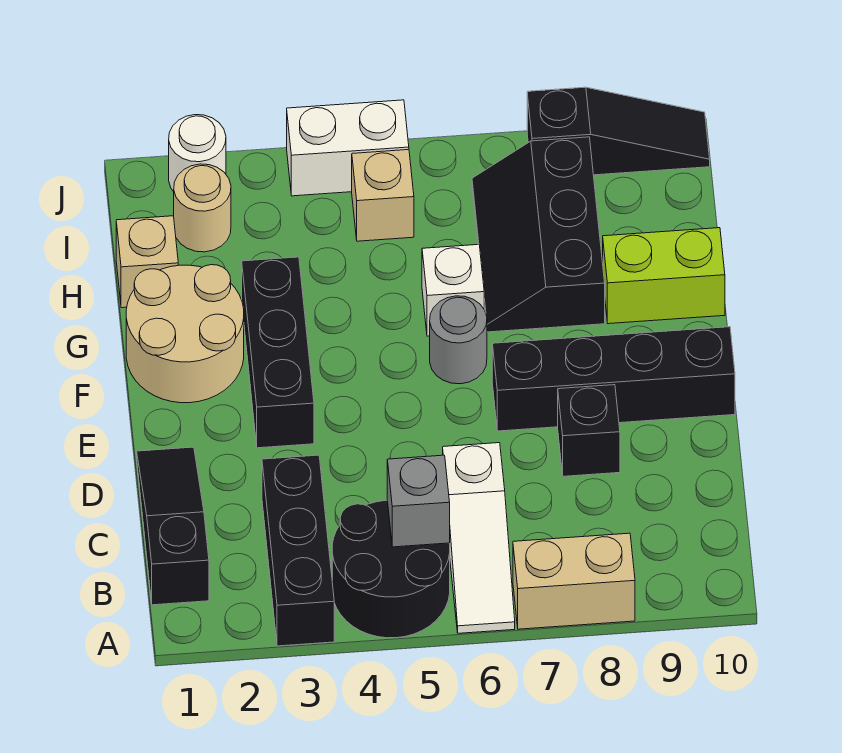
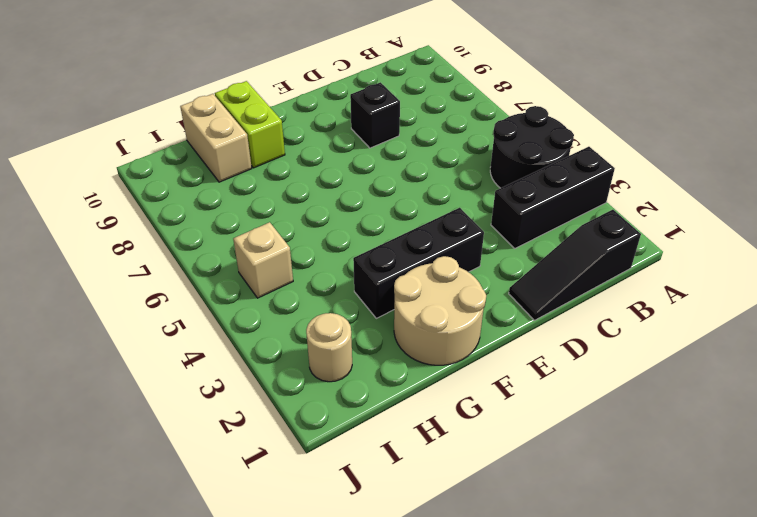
tan 1x2 brick [180,94,252,182] -> tan 1x2 brick moved to [513,533,635,629]
none -> white 1x3 slope [443,443,515,633]
none -> black 1x4 brick [492,327,735,431]
none -> grey 1x1 round brick [430,296,487,384]

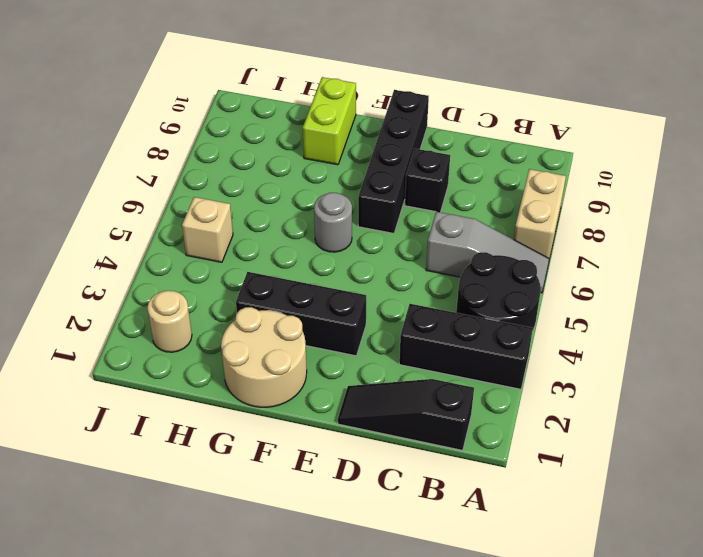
grey 1x3 slope [426,212,549,293] -> white 1x3 slope [443,443,515,633]
none -> white 1x1 brick [422,244,484,336]
none -> black 2x3 slope [472,137,605,332]
none -> tan 1x1 brick [116,216,178,308]

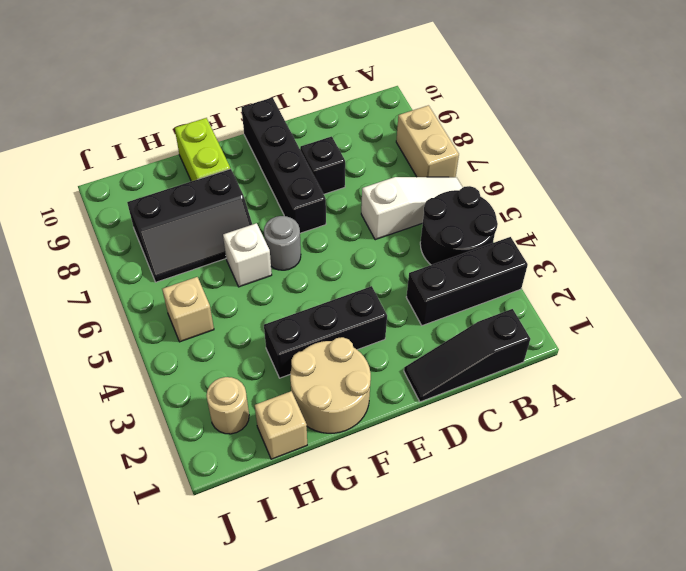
none -> white 1x1 round brick [169,115,226,191]
none -> white 1x2 brick [287,100,409,196]
none -> black 1x3 slope [527,87,710,175]

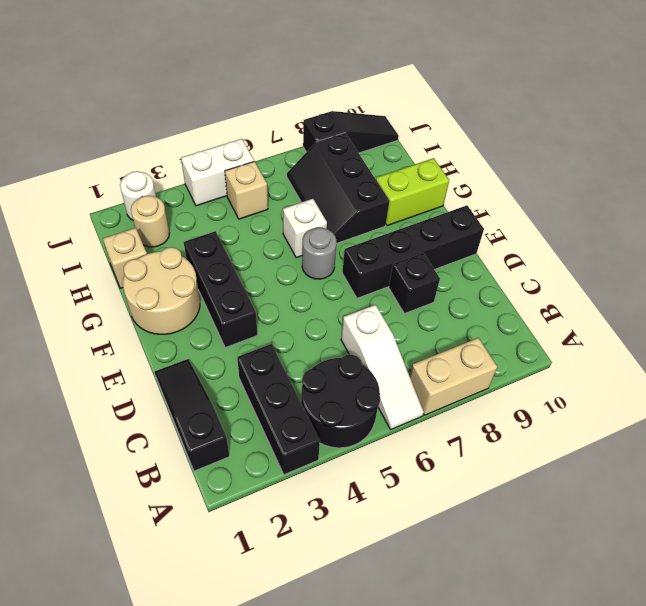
none -> grey 1x1 brick [387,455,450,547]

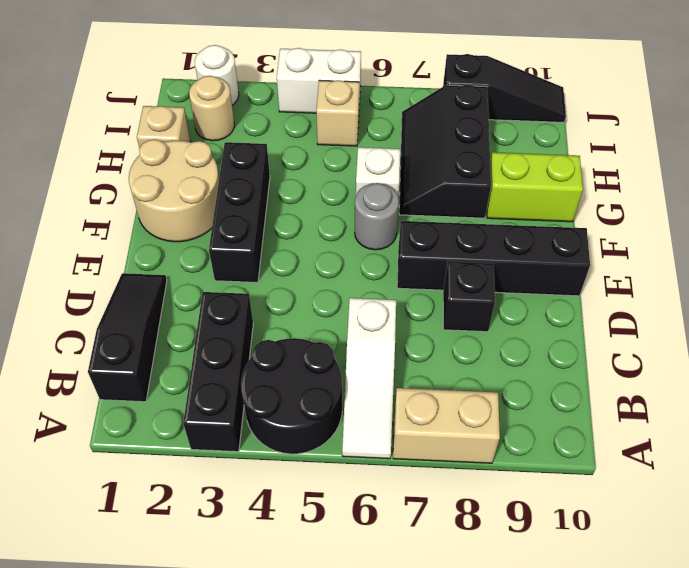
none -> grey 1x1 brick [387,455,450,547]

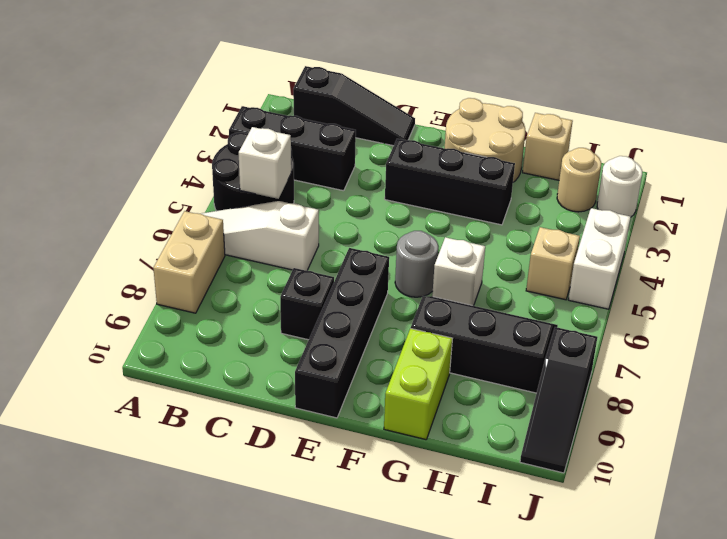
white 1x1 brick [239,127,291,199] -> grey 1x1 brick [387,455,450,547]

